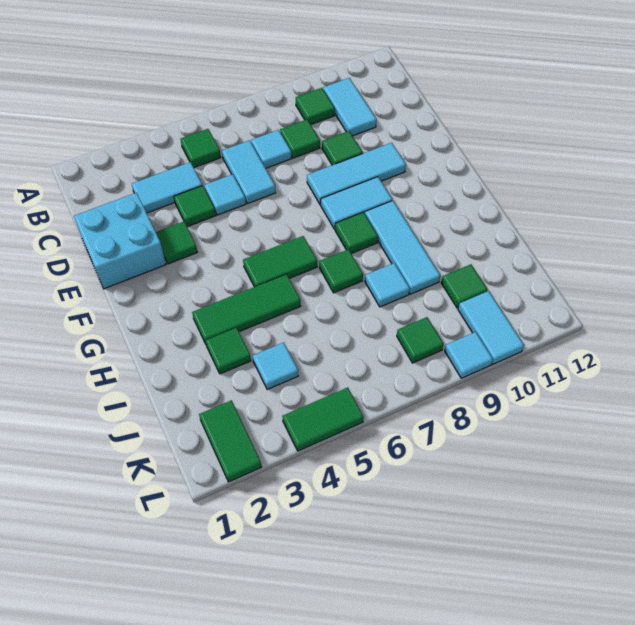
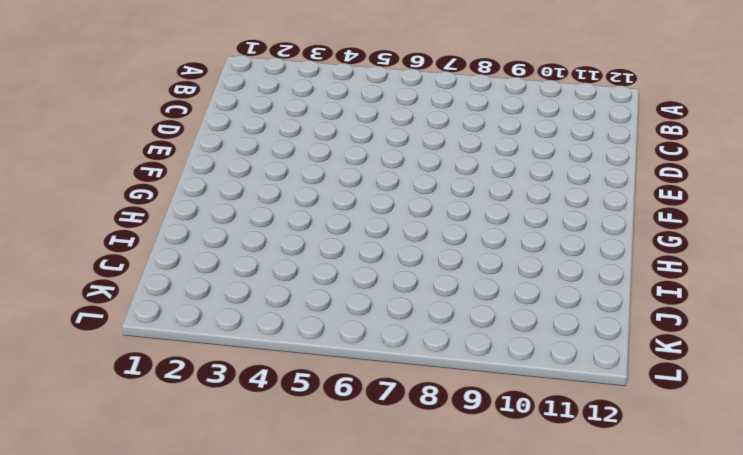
none -> green 1x1 tile [181,129,221,167]
none -> green 1x1 tile [296,88,335,124]
none -> cyan 1x2 tile [323,78,377,136]

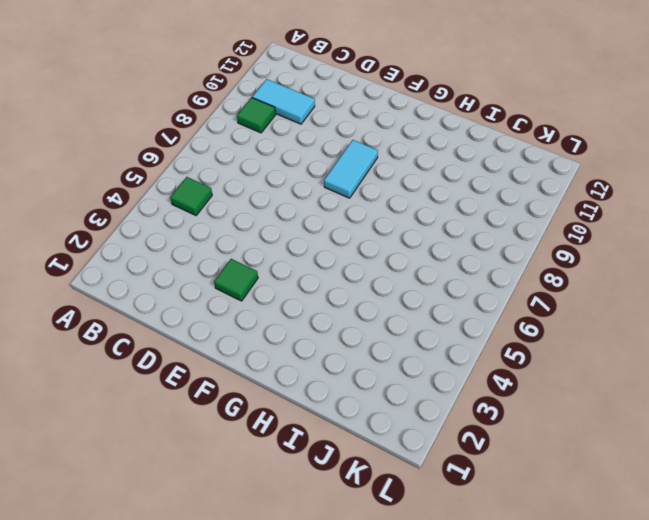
none -> cyan 1x2 tile [132,162,202,213]
none -> cyan 1x2 tile [222,140,276,204]
none -> cyan 1x1 tile [251,130,292,168]

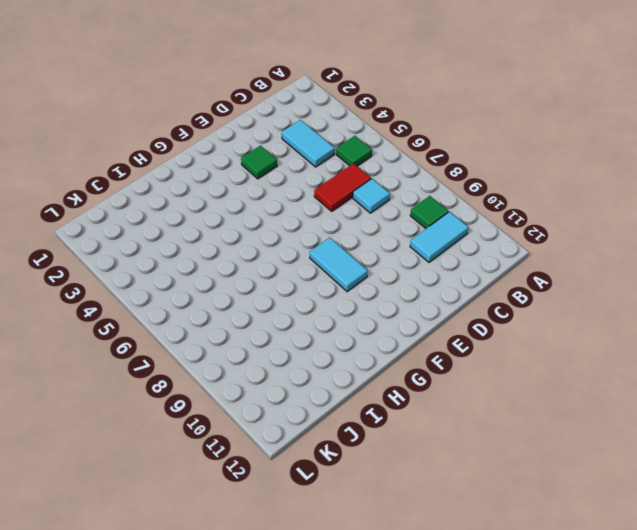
red 1x2 tile [314,163,371,211] -> cyan 1x2 tile [222,140,276,204]
none -> green 1x1 tile [280,120,320,158]
none -> cyan 2x2 brick [74,193,166,289]
none -> green 1x1 tile [174,185,216,227]

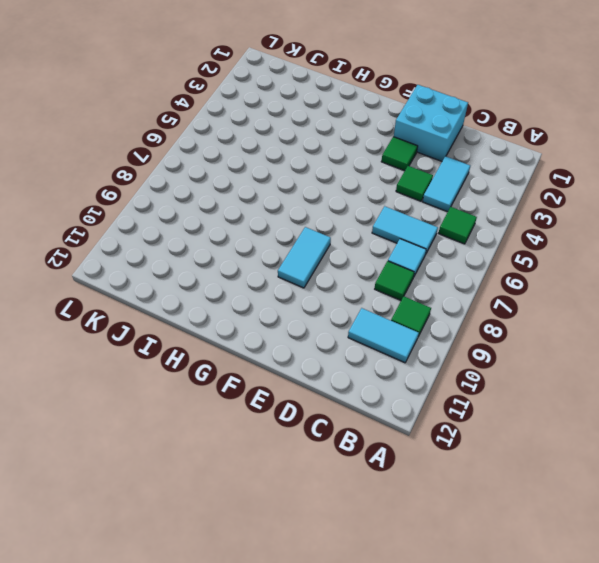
none -> cyan 1x1 tile [204,174,246,215]
none -> green 1x1 tile [322,131,363,165]
none -> cyan 1x3 tile [307,143,406,205]

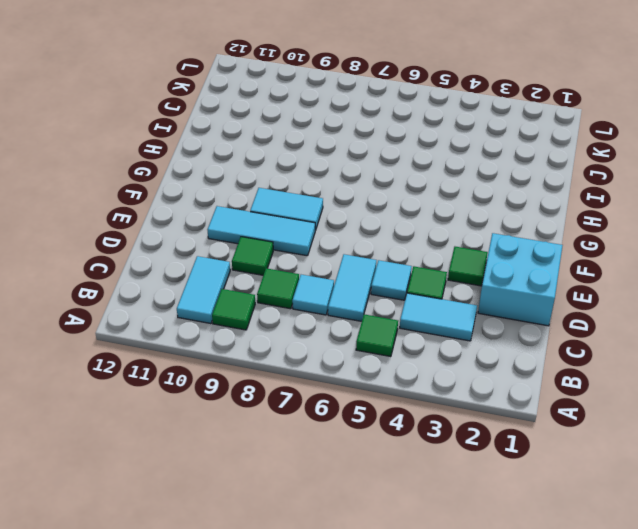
none -> green 1x2 tile [243,236,317,287]
none -> green 1x1 tile [335,212,378,254]
none -> cyan 1x3 tile [365,201,440,294]

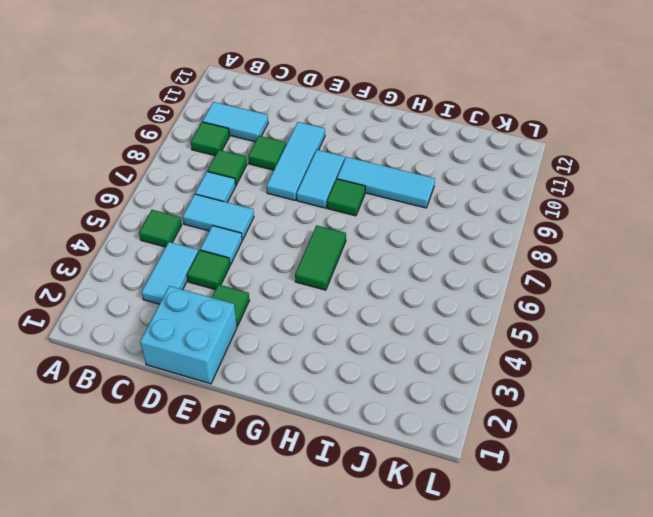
none -> green 1x3 tile [192,274,301,344]
none -> green 1x1 tile [319,249,363,293]
none -> green 1x1 tile [205,328,251,374]

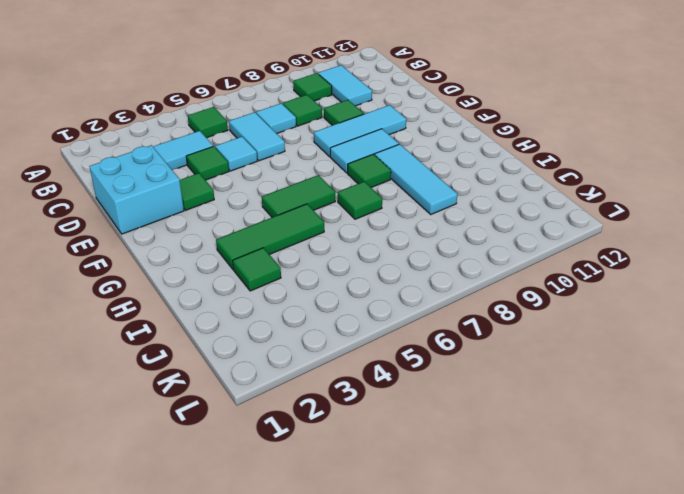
none -> cyan 1x1 tile [365,263,410,307]
none -> cyan 1x1 tile [253,343,298,390]
none -> green 1x1 tile [441,264,488,308]

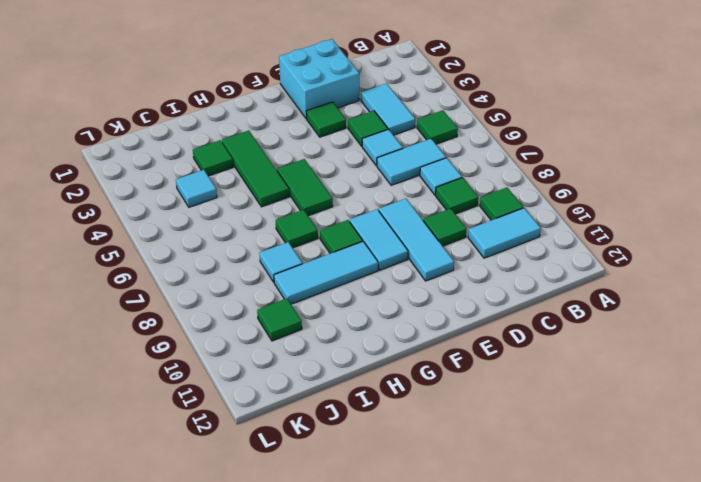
none -> green 1x2 tile [199,400,262,482]
none -> green 1x1 tile [397,317,444,363]
none -> cyan 1x2 tile [458,291,524,364]

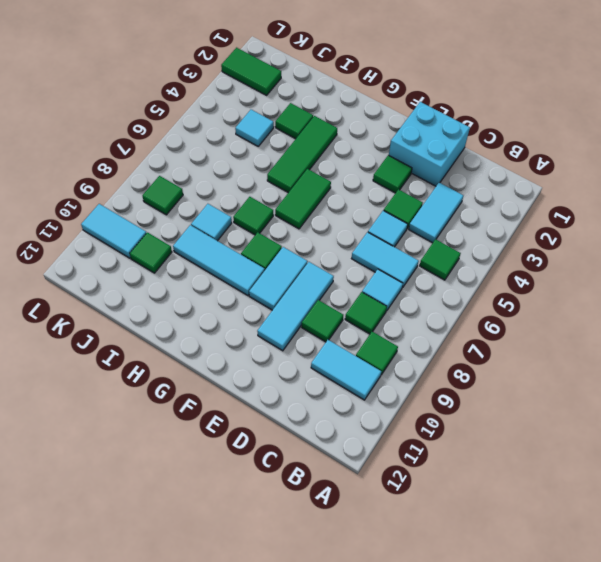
none -> green 1x2 tile [283,387,364,451]
none -> cyan 1x1 tile [445,332,493,378]

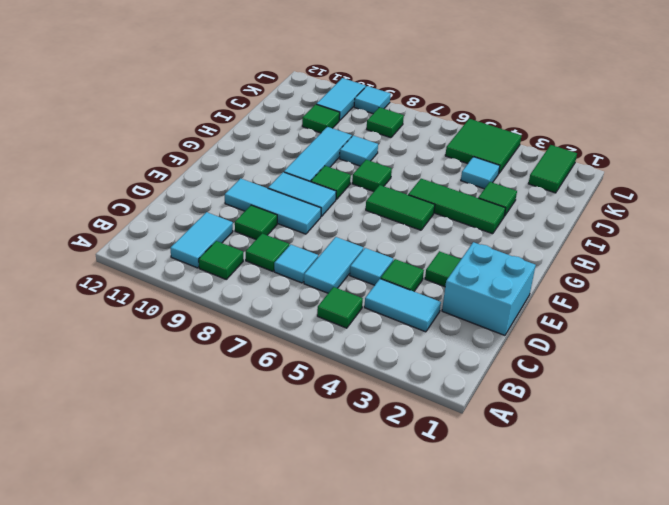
green 2x2 tile [445,119,521,173] -> green 1x2 tile [283,387,364,451]

